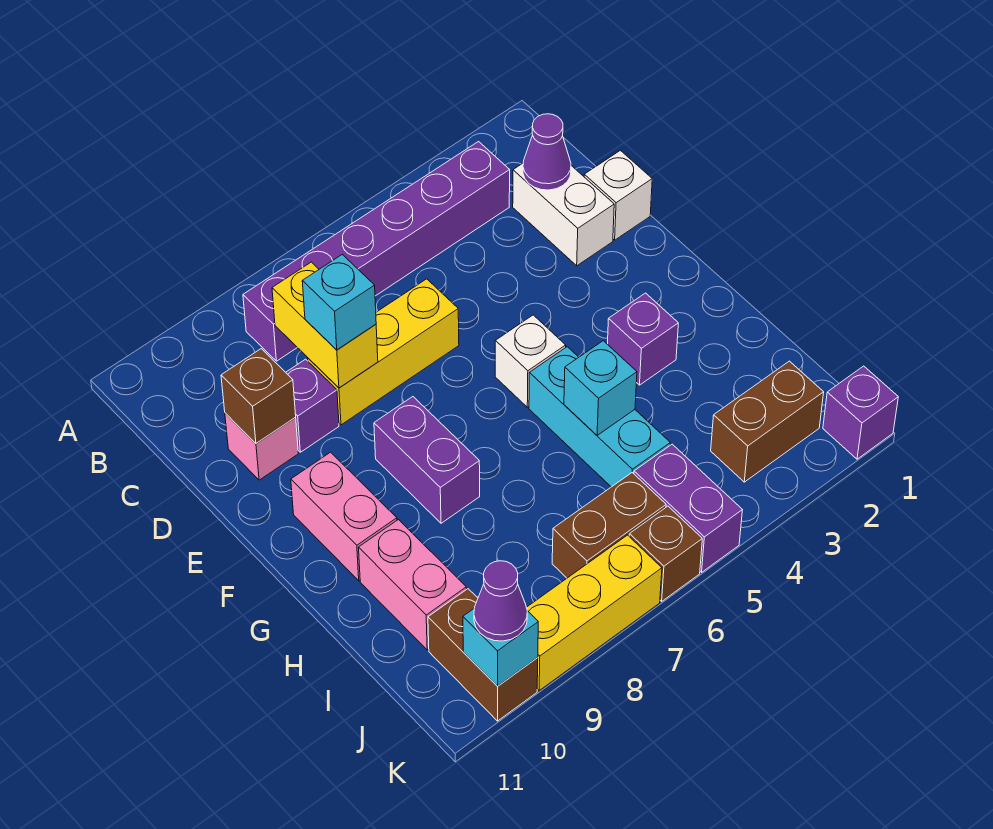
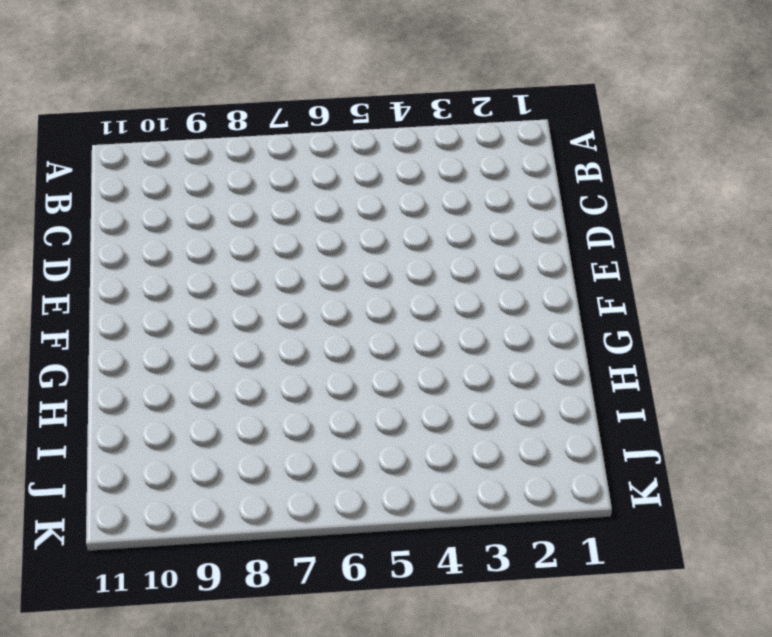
none -> purple 1x6 brick [243,142,510,361]
none -> white 1x2 brick [513,164,614,266]
none -> white 1x1 brick [584,150,652,240]

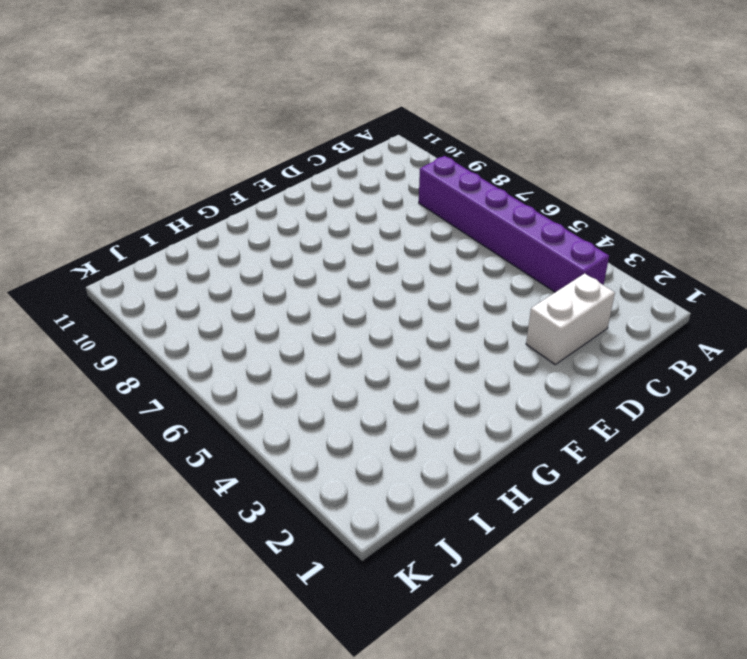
none -> white 1x1 brick [584,150,652,240]
none -> yellow 1x3 brick [308,279,459,425]
none -> purple 1x1 brick [286,359,339,452]

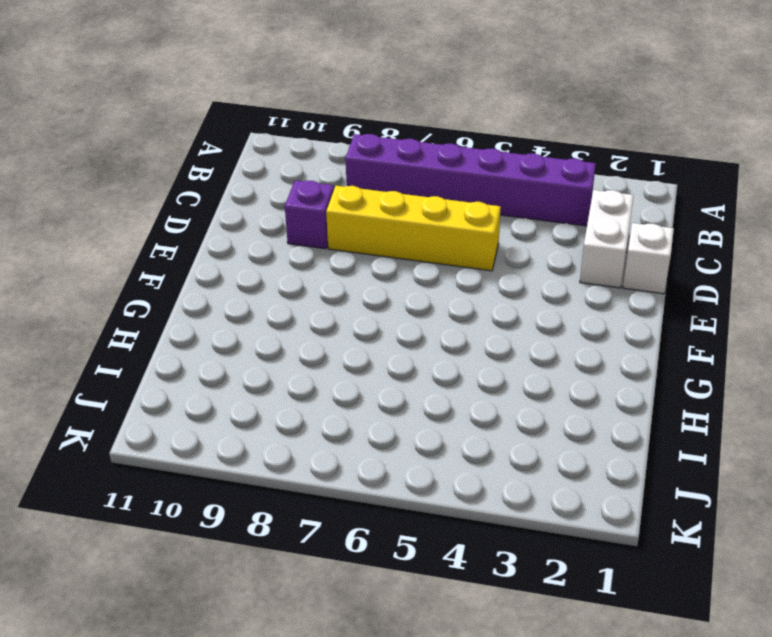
yellow 1x4 brick [326,186,501,271] -> yellow 1x3 brick [308,279,459,425]
none -> pink 1x1 brick [225,413,298,480]
none -> white 1x1 brick [495,315,566,407]
none -> purple 1x2 brick [374,397,480,523]

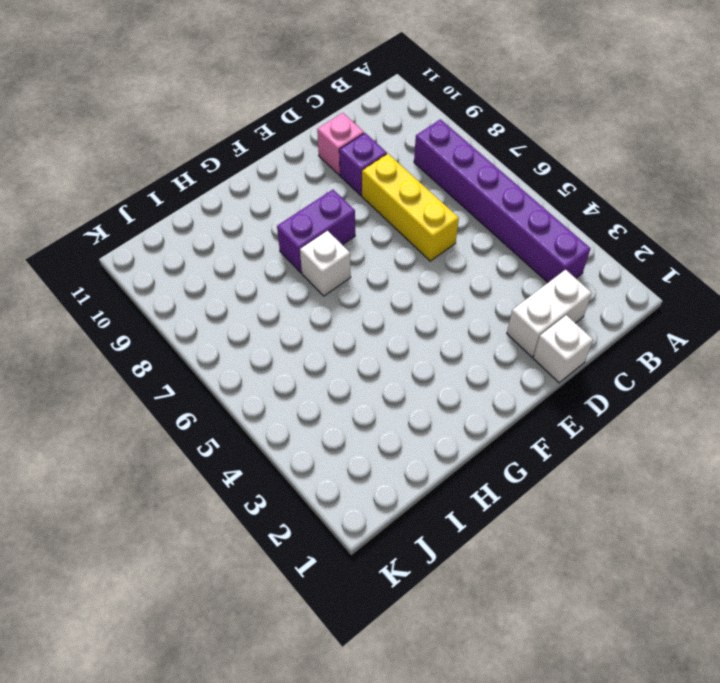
white 1x1 brick [300,231,351,296] -> white 1x1 brick moved to [495,315,566,407]
none -> pink 1x2 brick [291,452,397,581]
none -> purple 1x1 brick [608,293,678,385]
none -> cyan 1x3 brick [529,347,670,487]

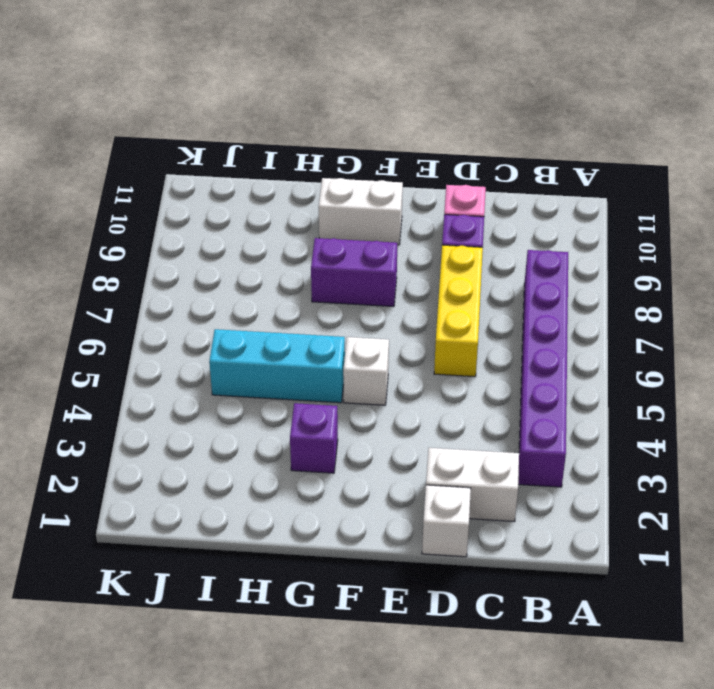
white 1x2 brick [319,178,403,245] -> pink 1x2 brick [291,452,397,581]
none -> pink 1x2 brick [359,520,466,650]
none -> brown 1x2 brick [711,361,824,482]
none -> purple 1x2 brick [634,444,742,572]

